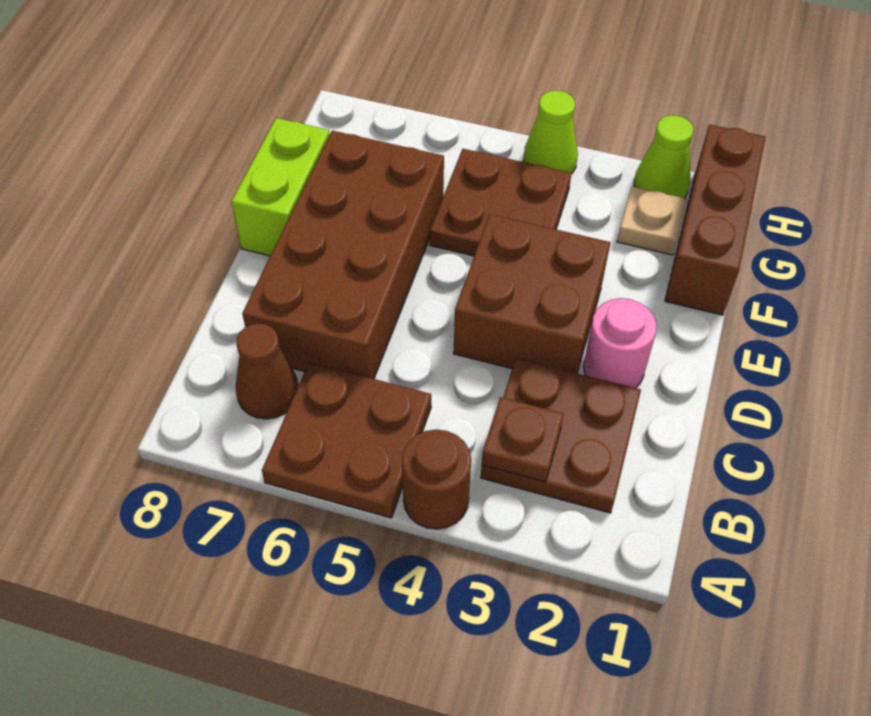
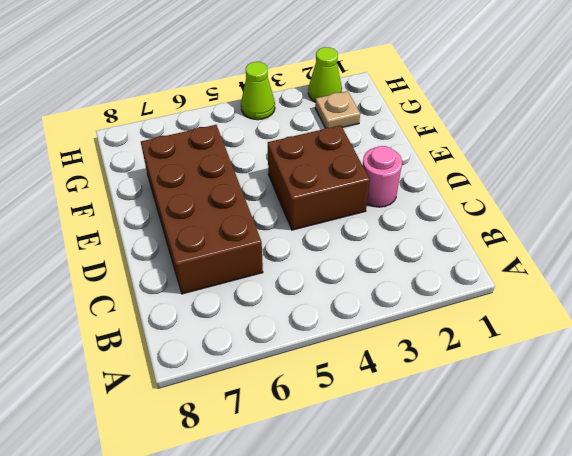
none -> brown 1x1 round brick [402,430,471,529]
none -> brown 2x2 plate [262,362,431,518]
none -> brown 2x2 plate [481,358,641,513]

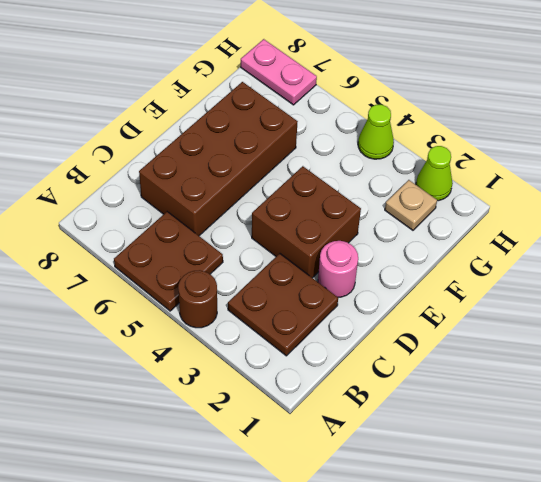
pink 1x2 plate [241,39,317,105] -> none
none -> brown 1x1 cone [236,324,298,419]
none -> lime 1x2 brick [231,118,330,256]
none -> brown 1x3 brick [665,125,766,315]

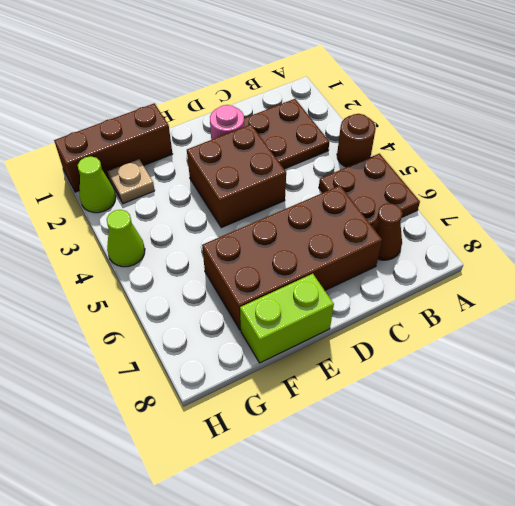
none -> brown 2x2 plate [430,149,572,256]
none -> brown 1x1 plate [482,397,564,482]

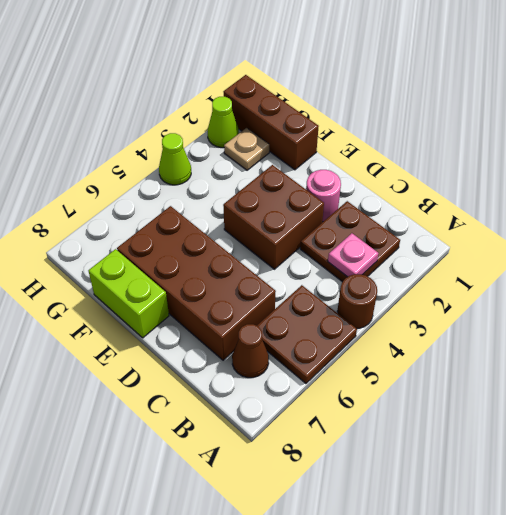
pink 1x1 plate [328,233,379,277] -> brown 1x1 plate [482,397,564,482]
none -> brown 2x2 plate [430,149,572,256]

